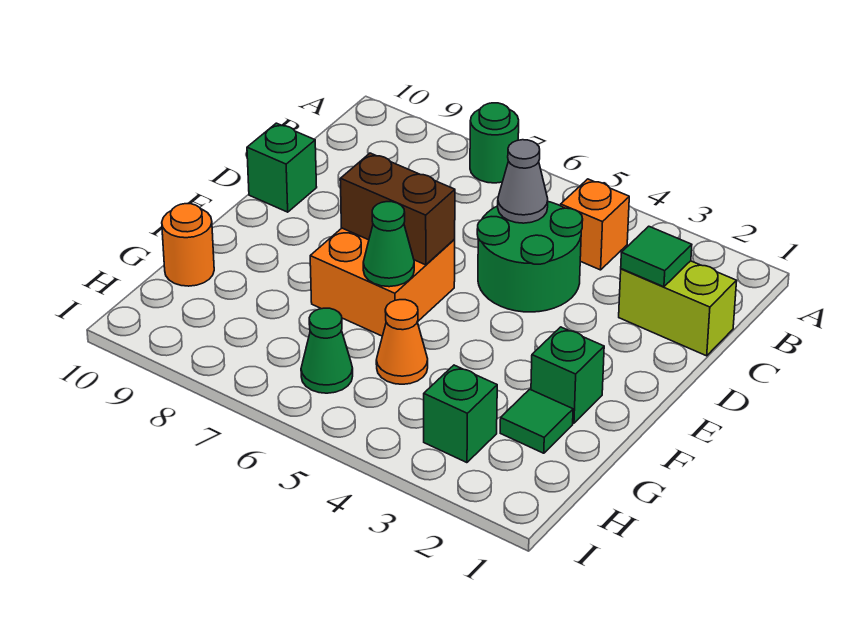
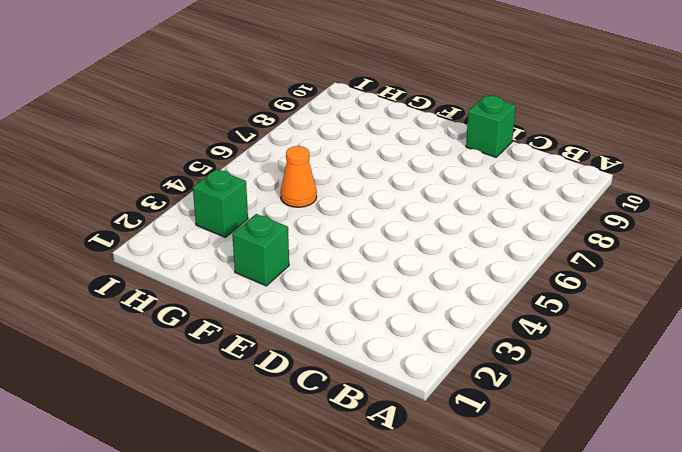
none -> green 1x1 round brick [470,103,519,183]
none -> orange 1x1 brick [561,179,629,270]
none -> lime 1x2 brick [619,261,737,356]

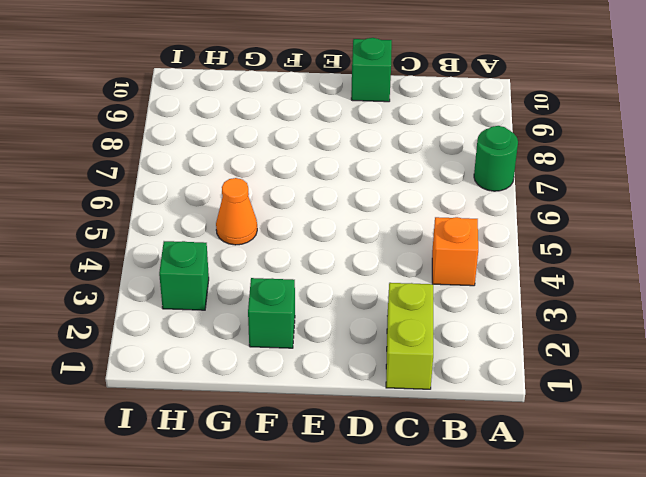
none -> green 2x2 round brick [477,202,583,312]
none -> orange 2x2 brick [310,228,455,336]
none -> green 1x1 tile [500,389,573,453]

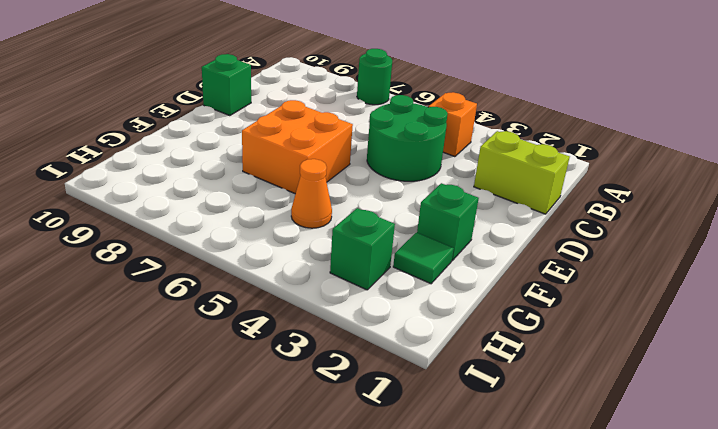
none -> orange 1x1 round brick [162,204,214,286]
none -> green 1x1 cone [301,308,353,393]
none -> green 1x1 tile [621,226,692,287]

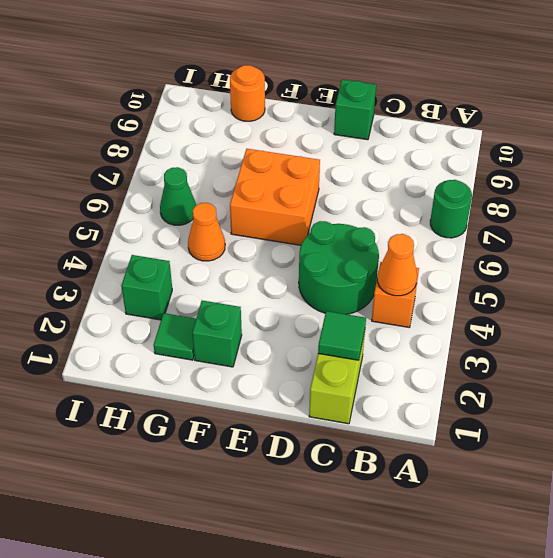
orange 1x1 cone [377,234,417,296] -> none
none -> grey 1x1 cone [498,140,548,223]
none -> brown 1x2 brick [340,153,455,265]
none -> green 1x1 cone [363,202,414,287]

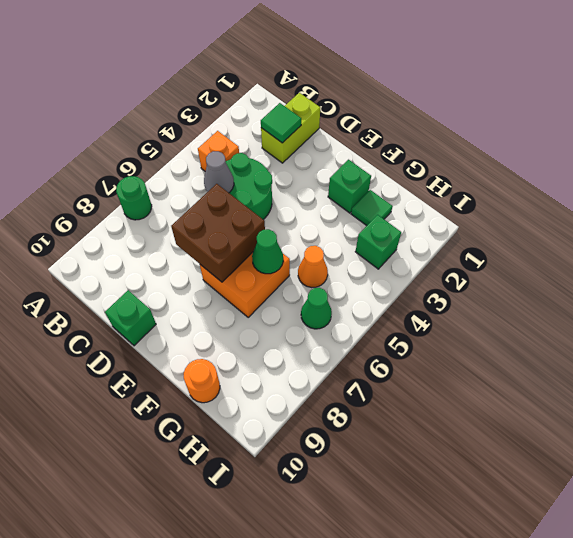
brown 2x2 brick [171,184,265,282] -> brown 1x2 brick [340,153,455,265]

